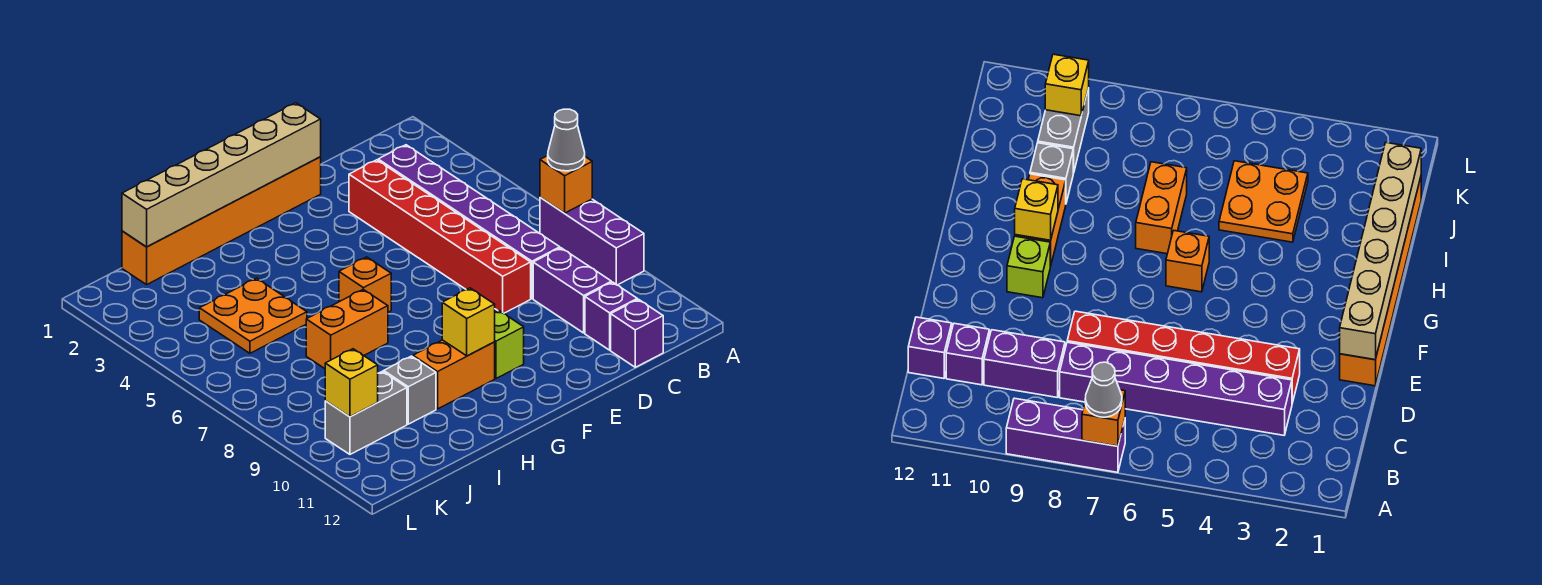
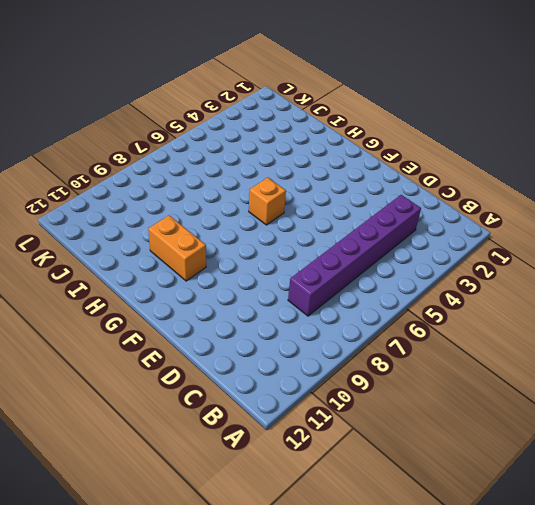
none -> purple 1x3 brick [540,198,644,285]
none -> purple 1x2 brick [533,248,611,333]
none -> purple 1x1 brick [585,282,637,350]

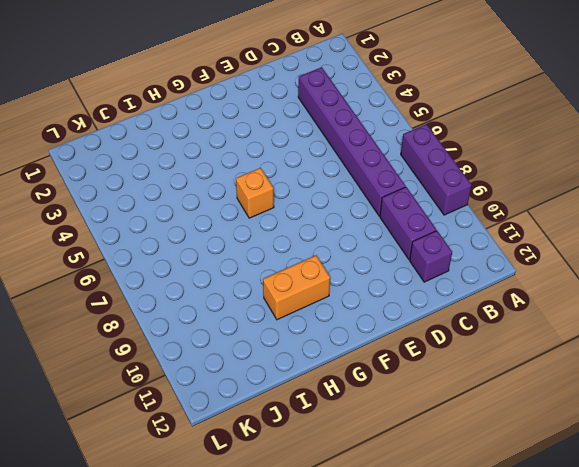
none -> purple 1x1 brick [611,299,663,367]
none -> red 1x6 brick [349,160,531,313]
none -> orange 1x6 brick [122,157,321,285]

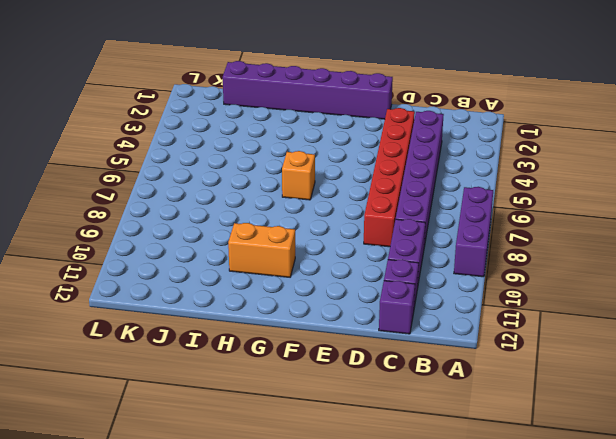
purple 1x6 brick [223,61,393,119] -> orange 1x6 brick [122,157,321,285]
none -> lime 1x1 brick [495,311,524,379]
none -> orange 1x2 brick [306,289,388,369]
none -> orange 2x2 plate [199,278,307,353]

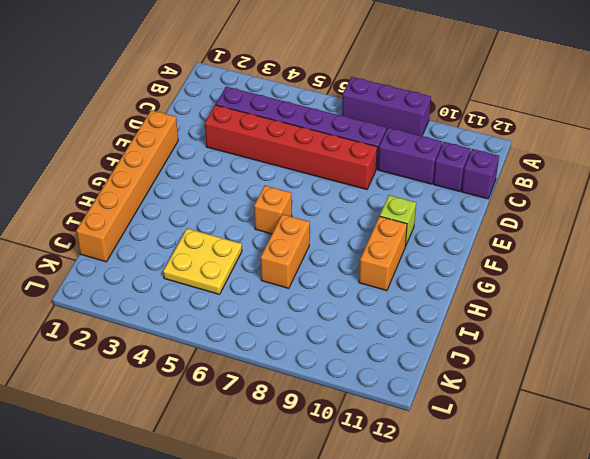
yellow 2x2 plate [163,228,242,294] -> orange 2x2 plate [199,278,307,353]
none -> grey 1x1 brick [384,356,436,424]
none -> grey 1x2 brick [325,371,407,454]
none -> orange 1x1 brick [540,156,592,213]

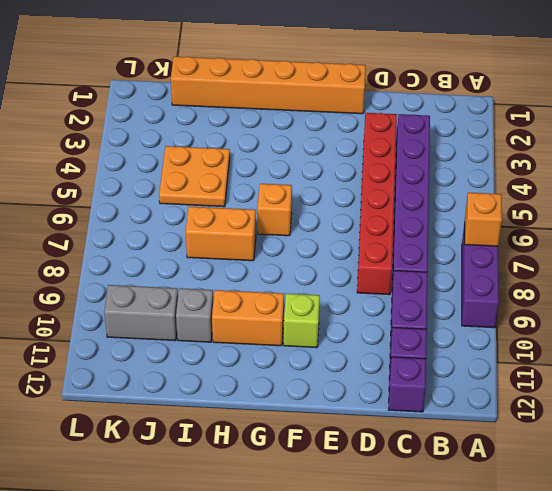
none -> tan 1x6 brick [122,103,321,247]
none -> yellow 1x1 brick [442,288,495,356]
none -> yellow 1x1 brick [325,349,378,417]

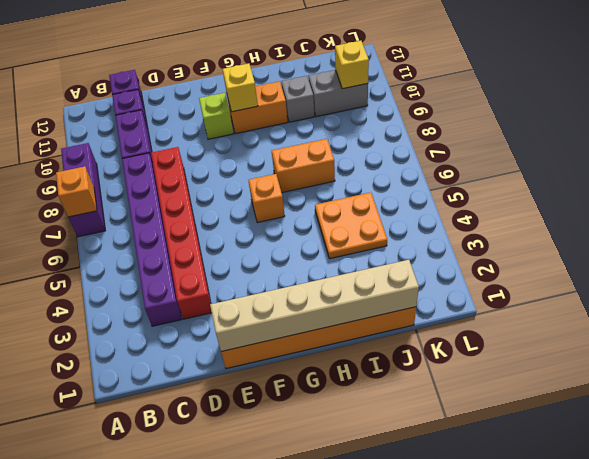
none -> grey 1x1 cone [548,109,585,171]

